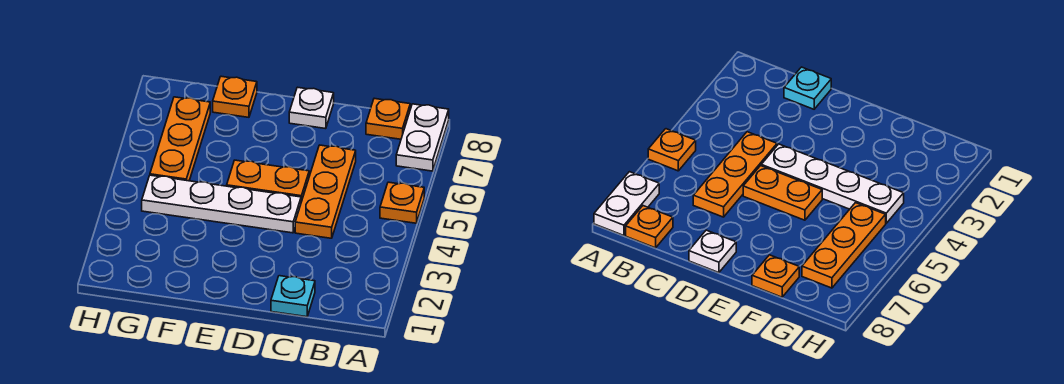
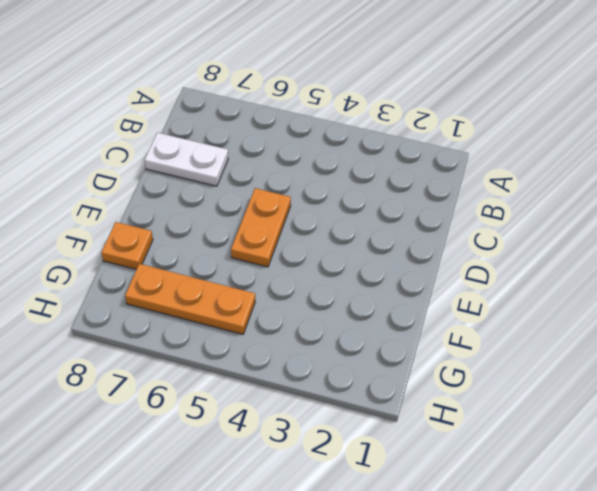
white 1x2 plate [145,133,228,186] -> white 1x2 plate moved to [396,104,449,171]
none -> orange 1x1 plate [380,182,424,223]
none -> orange 1x1 plate [366,98,410,139]

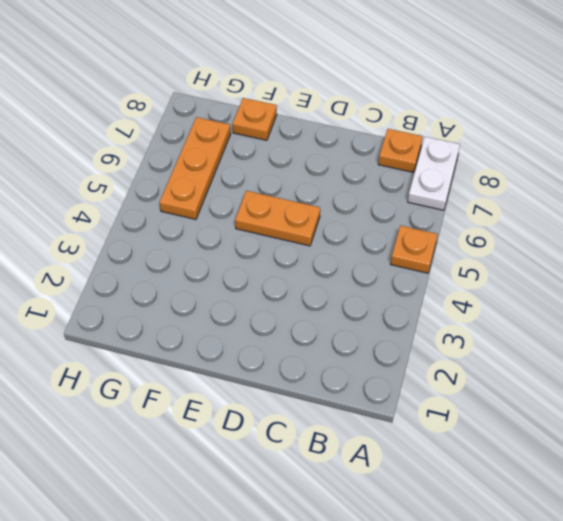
none -> cyan 1x1 plate [271,276,315,317]
none -> orange 1x3 plate [295,145,356,238]

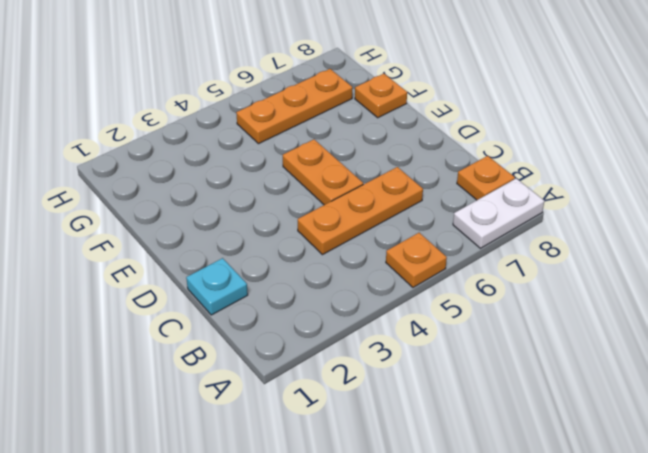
none -> white 1x4 plate [142,175,301,233]
none -> white 1x1 plate [289,87,334,129]

